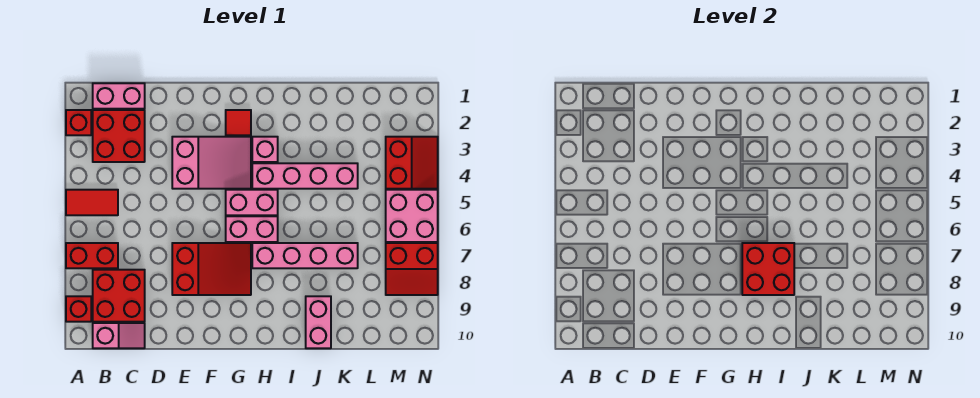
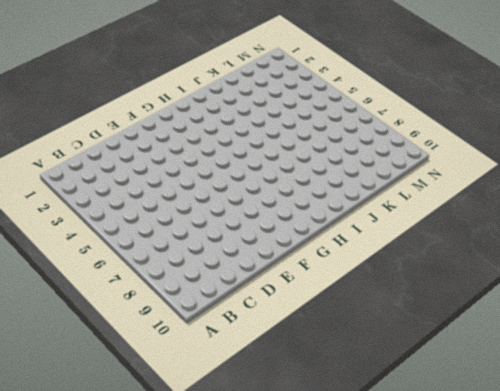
none -> red 1x1 brick [66,110,91,135]
none -> red 1x2 tile [66,190,118,215]
none -> red 1x2 brick [66,243,118,268]

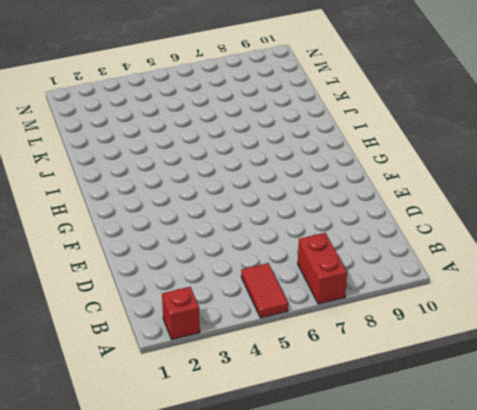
none -> red 1x1 brick [66,296,91,322]
none -> pink 1x2 brick [93,83,145,109]
none -> red 2x2 brick [93,110,145,162]

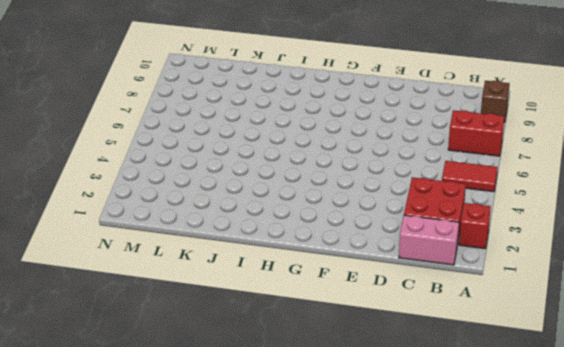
brown 1x1 brick [481,80,509,122] -> red 1x1 brick [66,296,91,322]
none -> red 2x2 brick [93,270,145,322]
none -> pink 1x2 slope [93,323,145,348]
none -> pink 2x3 slope [172,137,251,189]

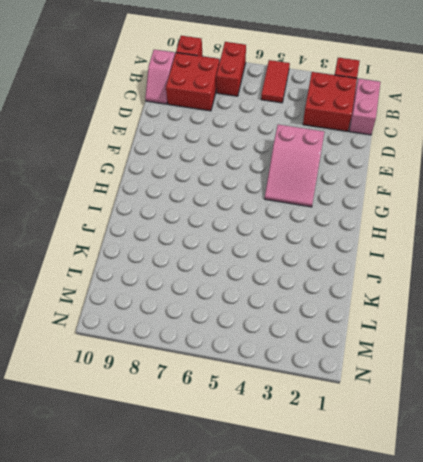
none -> red 2x3 slope [172,243,251,295]
none -> red 1x1 tile [226,110,251,135]
none -> pink 1x2 brick [226,190,278,215]

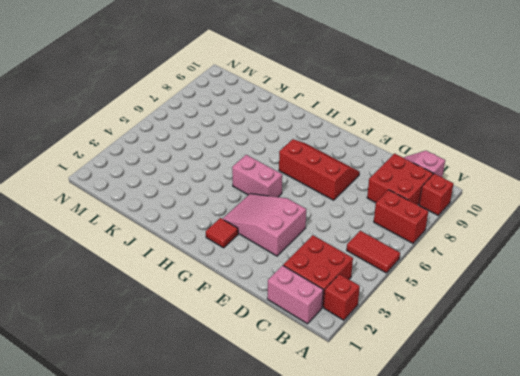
red 2x3 slope [279,139,360,200] -> red 2x3 slope turned to [172,243,251,295]
none -> pink 1x2 brick [226,216,278,242]
none -> pink 1x1 brick [252,137,278,162]
none -> pink 1x4 brick [252,163,358,189]

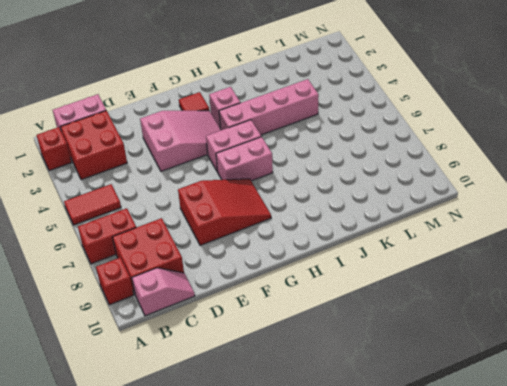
none -> pink 1x4 brick [252,243,358,268]
none -> pink 1x2 brick [306,296,331,348]
none -> red 2x2 slope [386,137,438,189]

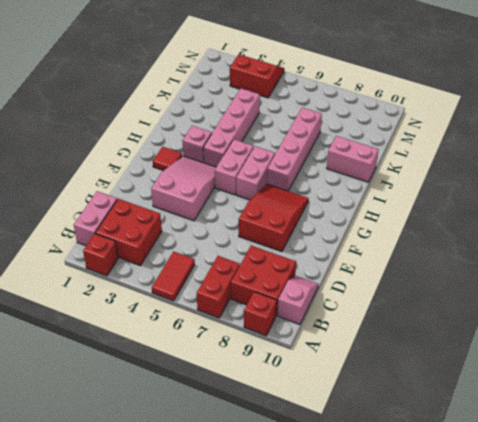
none -> pink 2x2 brick [386,190,438,242]
none -> red 2x2 slope [386,243,438,295]
none -> red 2x2 brick [742,243,794,295]

